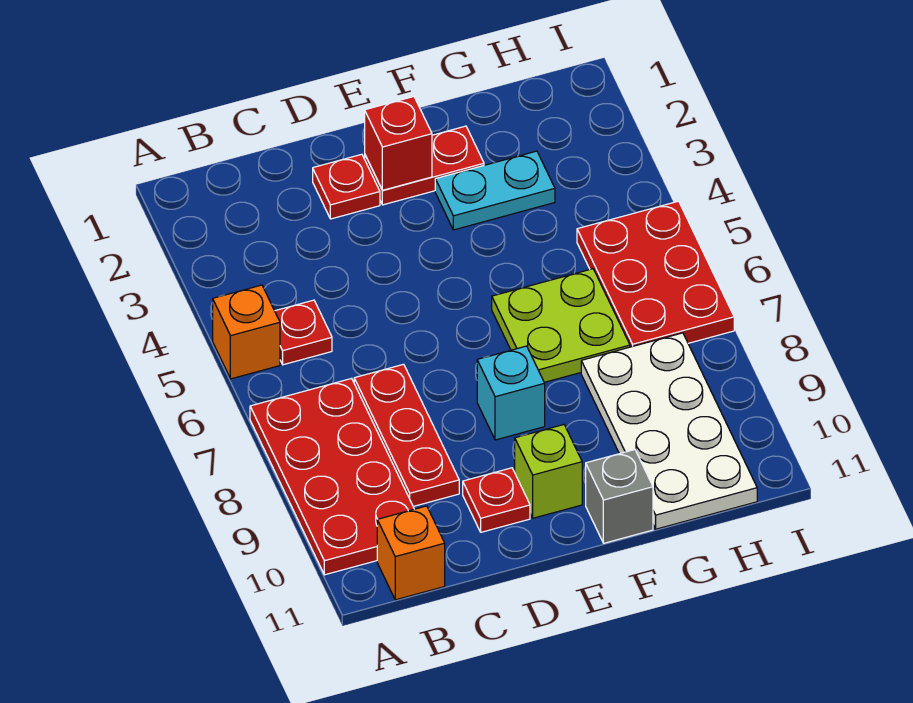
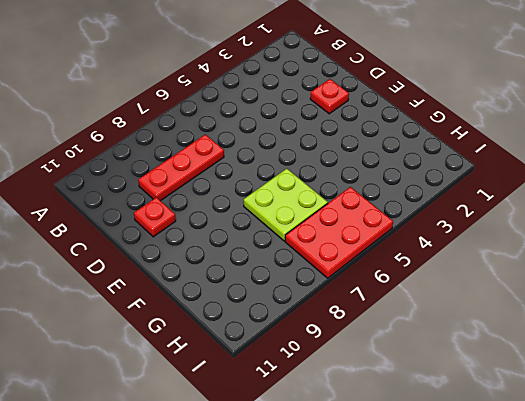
none -> orange 1x1 brick [213,285,280,379]
none -> red 2x4 plate [250,378,414,575]
none -> red 1x1 plate [275,300,332,365]

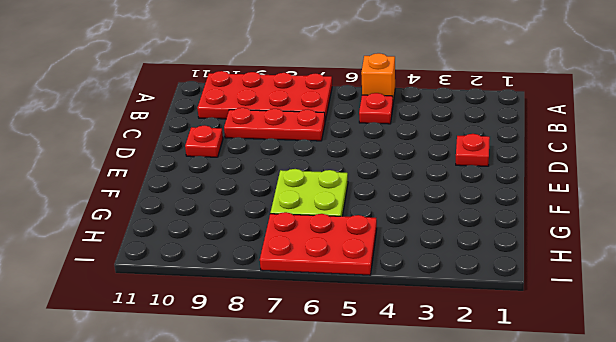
none -> orange 1x1 brick [377,506,445,600]
none -> red 1x2 plate [365,126,484,205]
none -> cyan 1x1 brick [477,346,545,440]

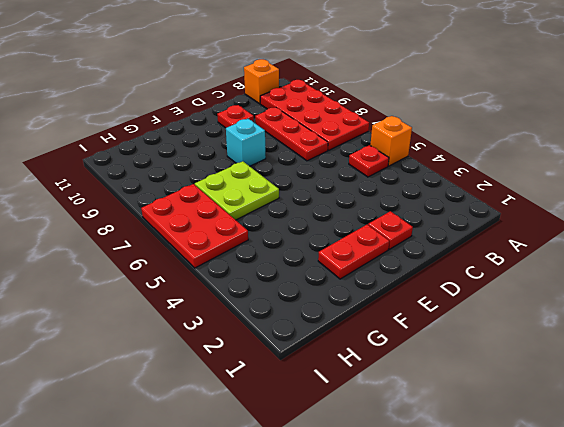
none -> lime 1x1 brick [515,425,582,518]
none -> cyan 1x2 plate [435,151,555,230]
none -> grey 1x1 brick [586,450,653,543]

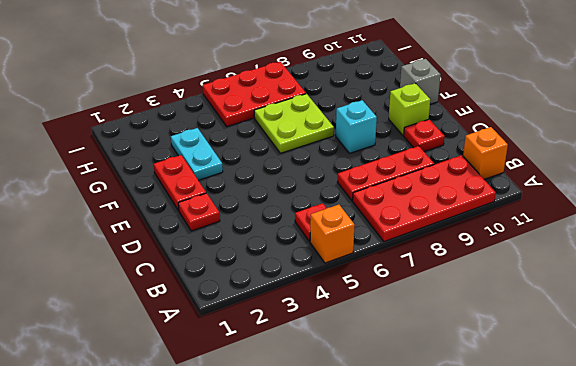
none -> white 2x4 plate [581,333,757,529]
none -> red 1x1 brick [365,97,432,190]

